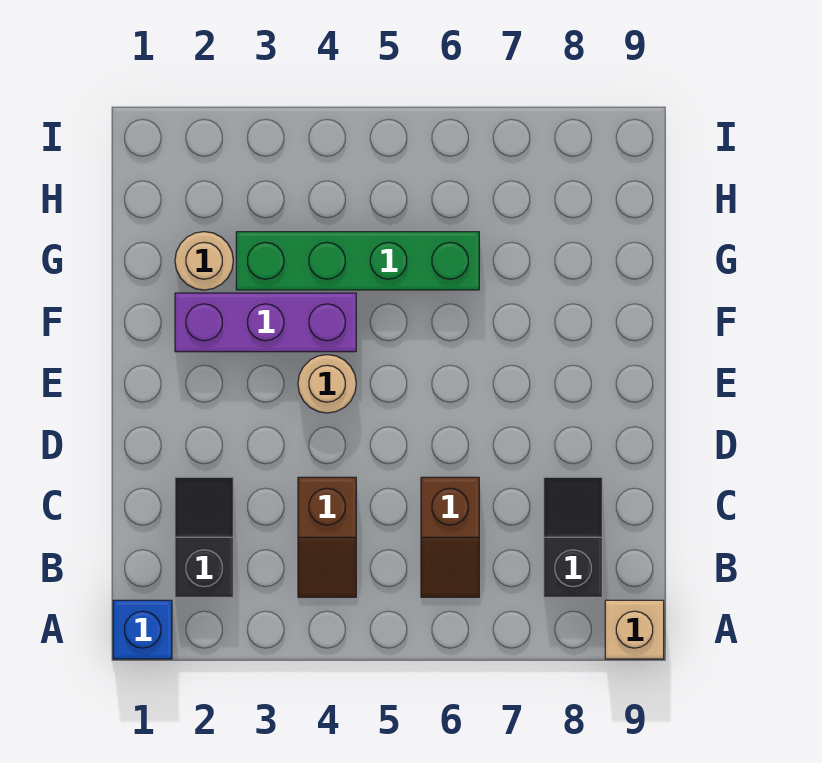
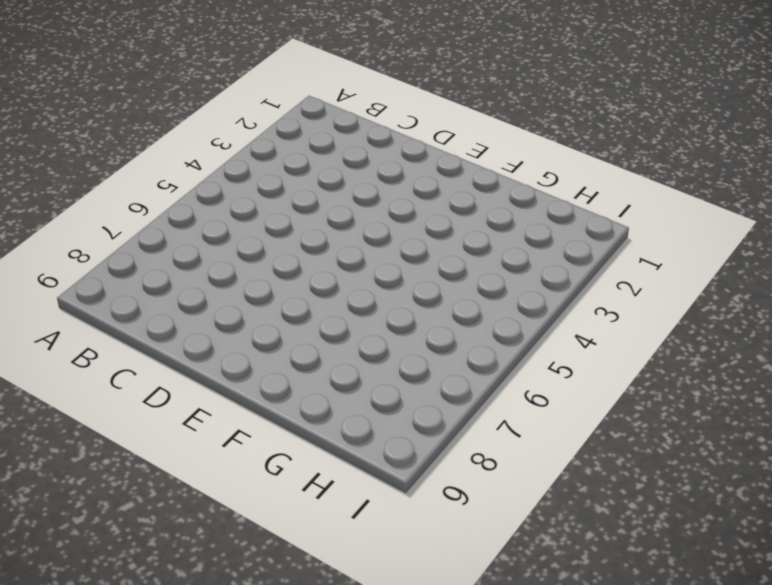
none -> blue 1x1 brick [113,600,172,659]
none -> tan 1x1 brick [605,600,664,659]

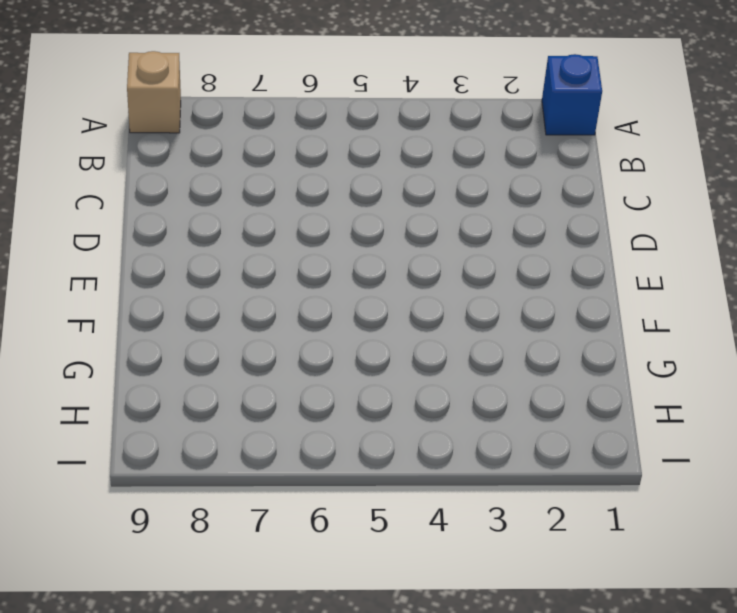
none -> black 1x2 slope [175,477,233,597]
none -> brown 1x2 slope [298,477,356,597]

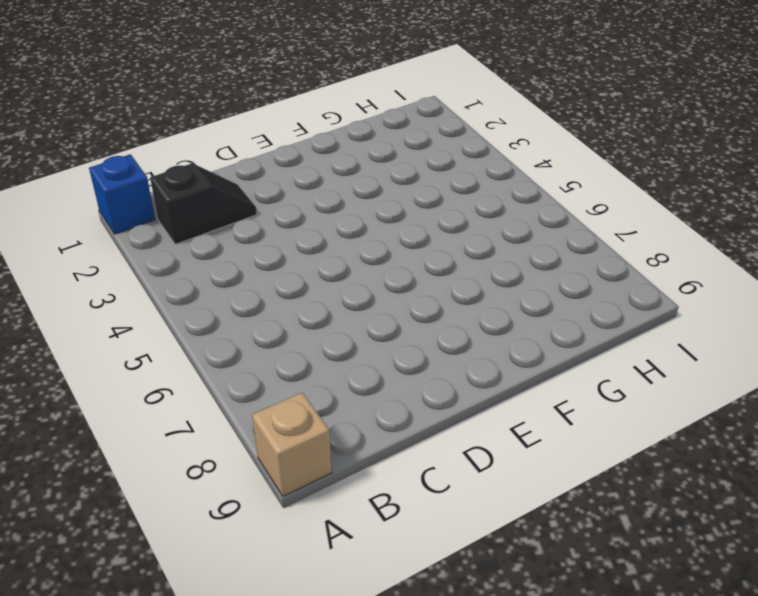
none -> brown 1x2 slope [298,477,356,597]
none -> brown 1x2 slope [421,477,479,597]

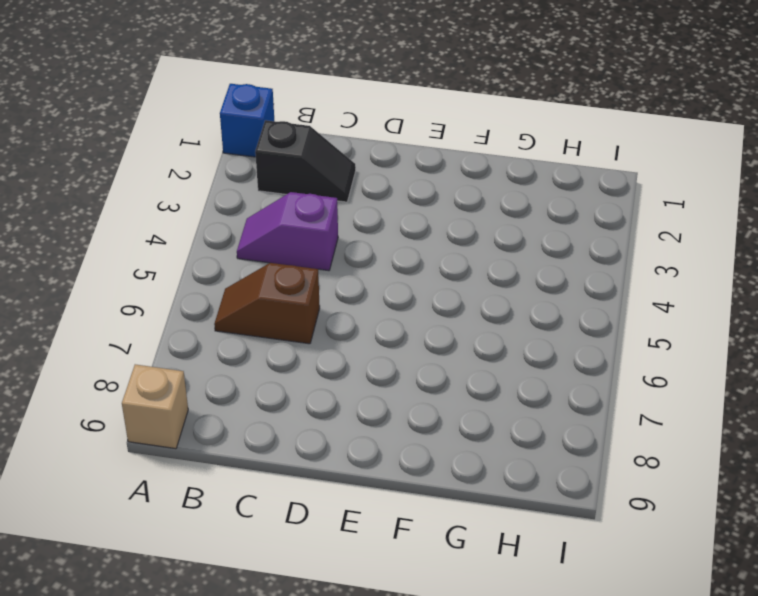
purple 1x2 slope [237,192,338,271] -> brown 1x2 slope [298,477,356,597]
none -> black 1x2 slope [544,477,602,597]
none -> tan 1x1 round brick [298,355,356,413]

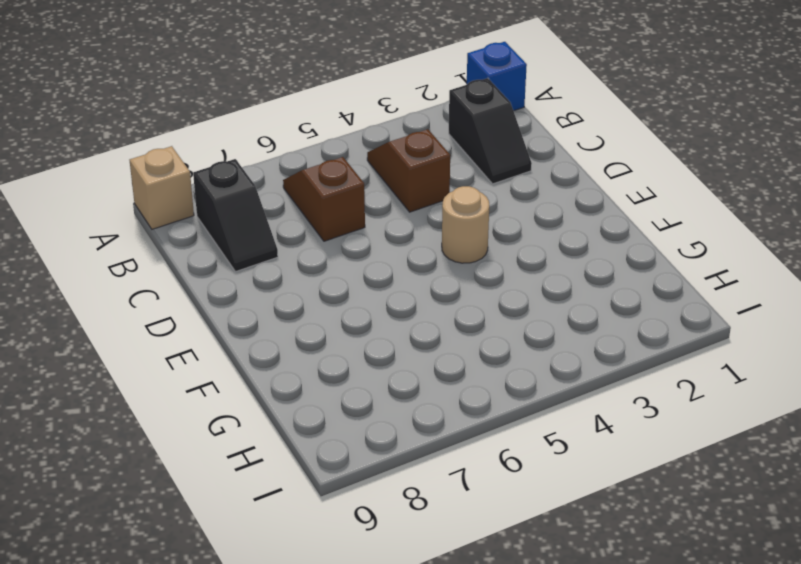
none -> purple 1x3 brick [175,293,356,352]
none -> tan 1x1 round brick [175,232,233,290]

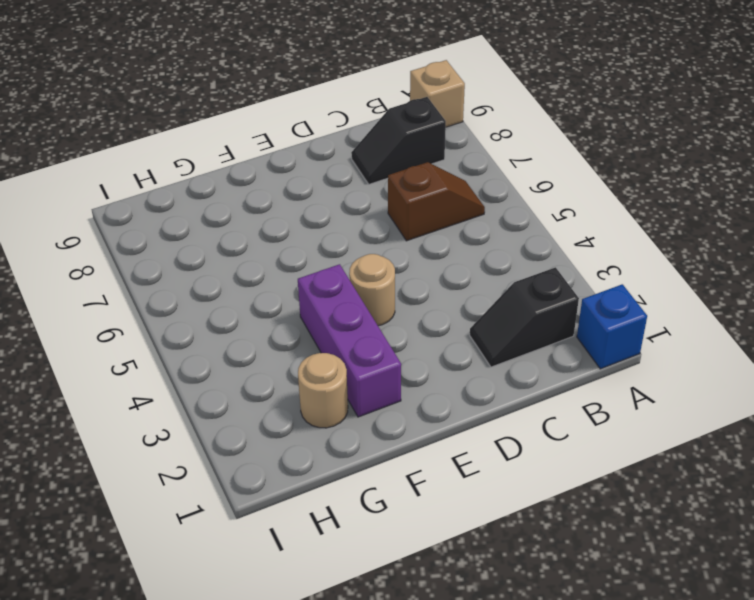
none -> brown 1x2 slope [298,477,356,597]
none -> green 1x4 brick [236,232,479,290]

